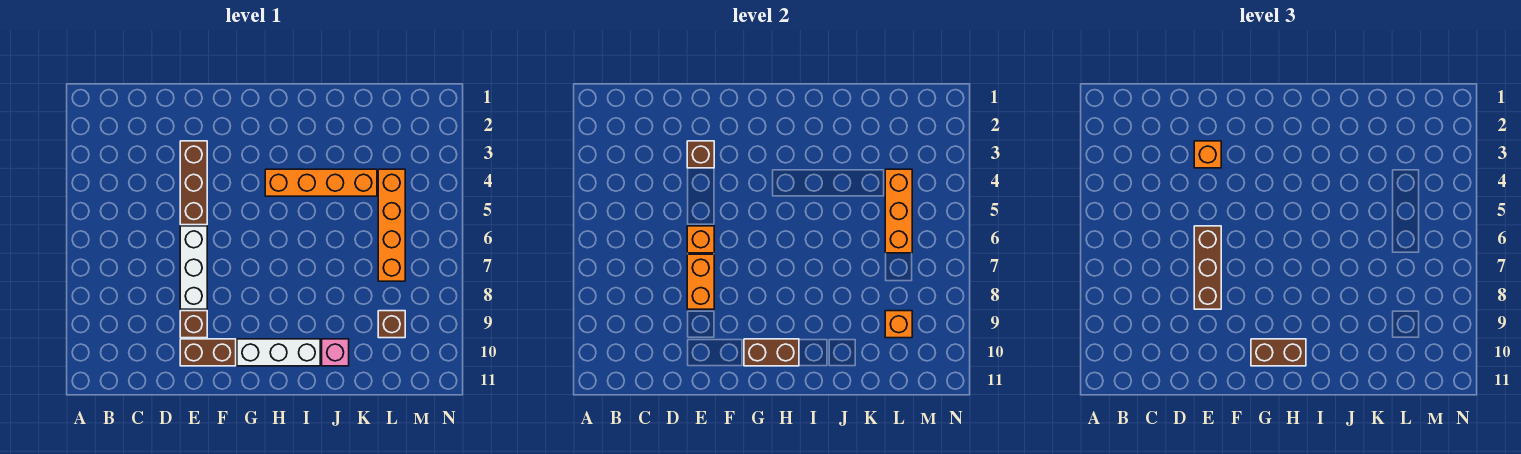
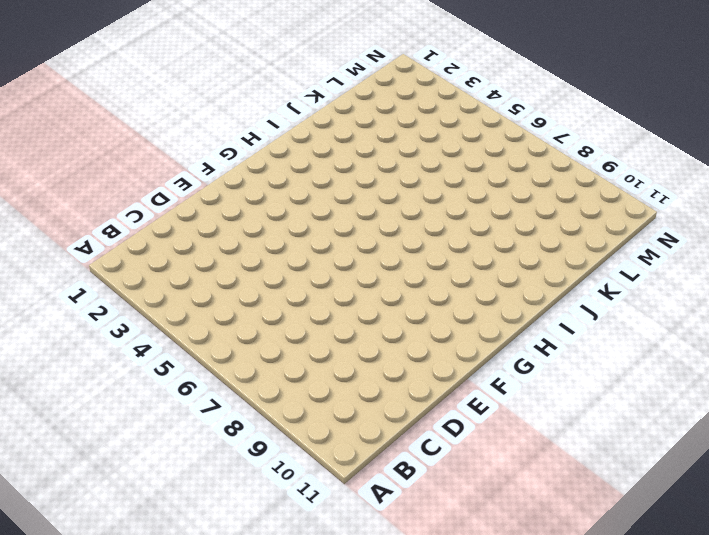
none -> brown 1x3 brick [180,141,207,225]
none -> white 1x3 brick [180,226,207,309]
none -> brown 1x1 brick [180,311,207,338]

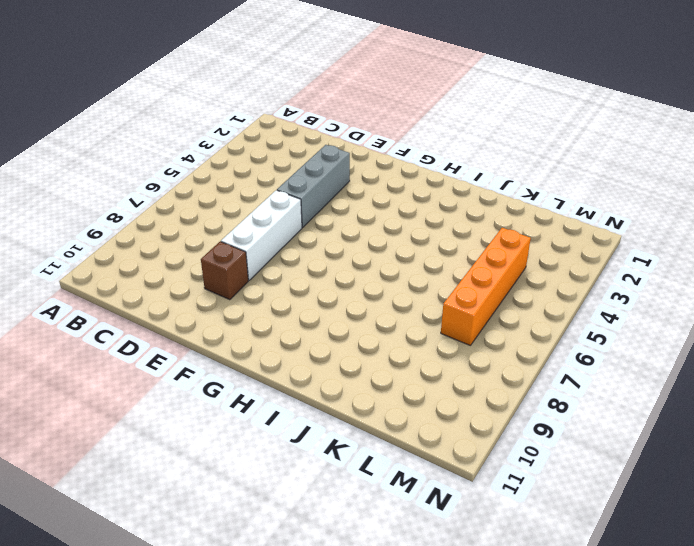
grey 1x3 brick [277,145,350,228] -> brown 1x3 brick [180,141,207,225]
none -> brown 1x2 brick [180,339,236,366]
none -> white 1x3 brick [237,339,320,366]
none -> orange 1x4 brick [265,169,377,196]

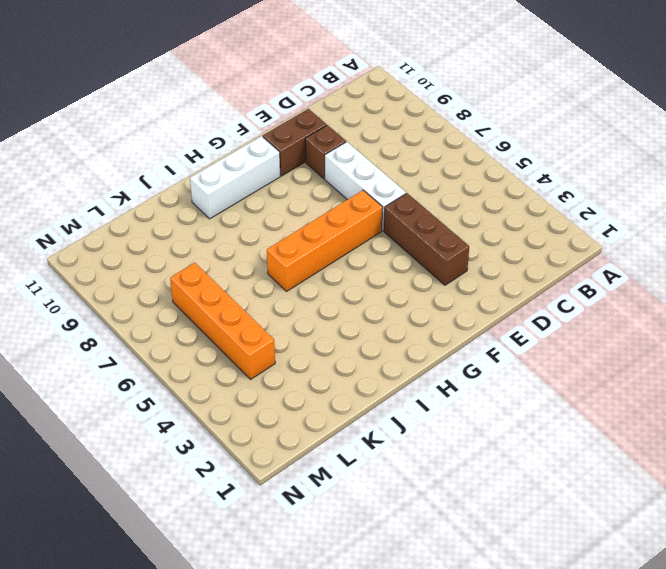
orange 1x4 brick [267,190,383,291] -> orange 1x4 brick moved to [265,169,377,196]
none -> pink 1x1 brick [322,339,349,366]
none -> brown 1x1 brick [378,311,405,338]
none -> brown 1x1 brick [687,141,714,168]

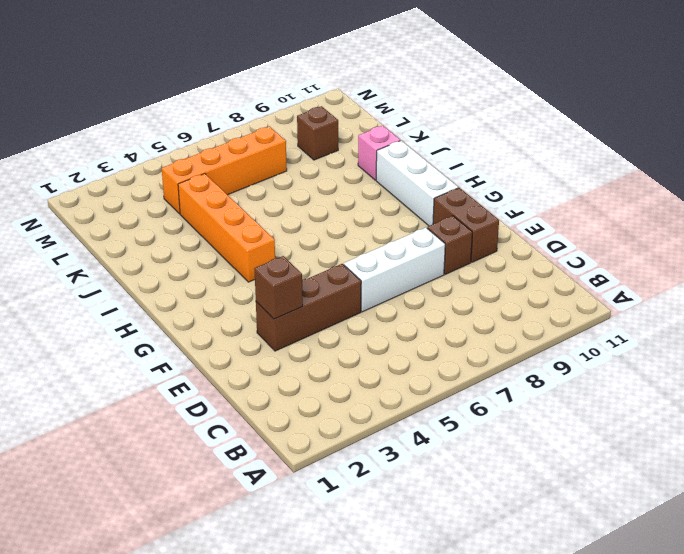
none -> orange 1x1 brick [687,226,714,253]
none -> orange 1x2 brick [687,254,714,309]
none -> brown 1x2 brick [744,339,799,366]

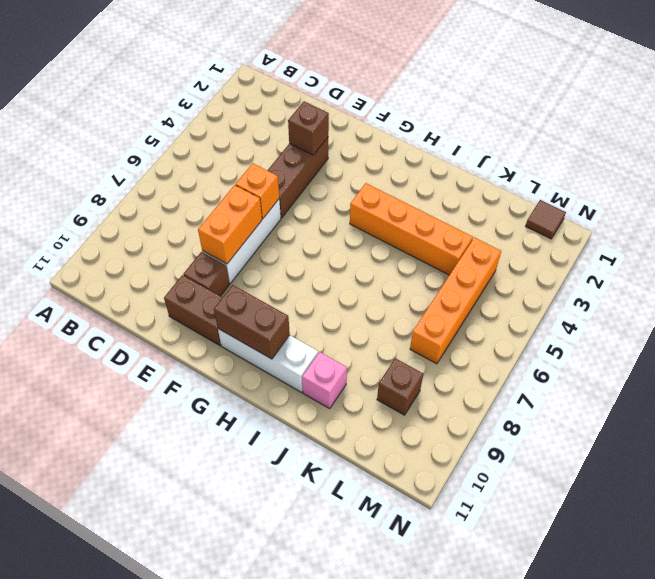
brown 1x1 tile [526,200,566,239] -> none
none -> orange 1x3 brick [885,169,912,253]
none -> orange 1x1 brick [885,311,912,338]
none -> orange 1x1 brick [1194,141,1221,168]

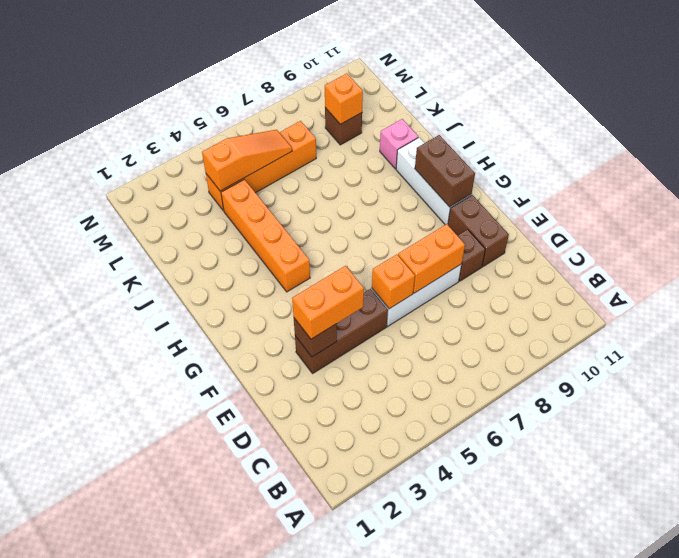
orange 1x2 brick [292,266,364,339] -> orange 1x1 brick [1194,141,1221,168]
orange 1x3 slope [202,130,292,191] -> orange 1x3 brick [885,169,912,253]
none -> brown 1x3 brick [1194,226,1221,309]
none -> brown 1x2 brick [1251,339,1306,366]

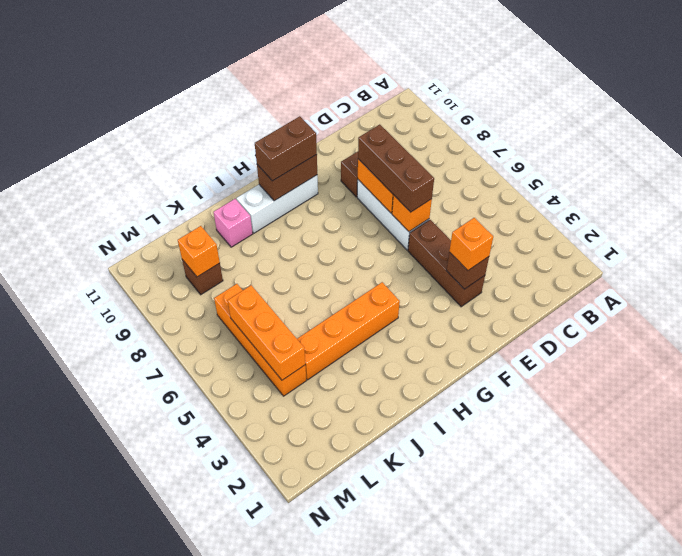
none -> brown 1x2 brick [180,339,236,366]

